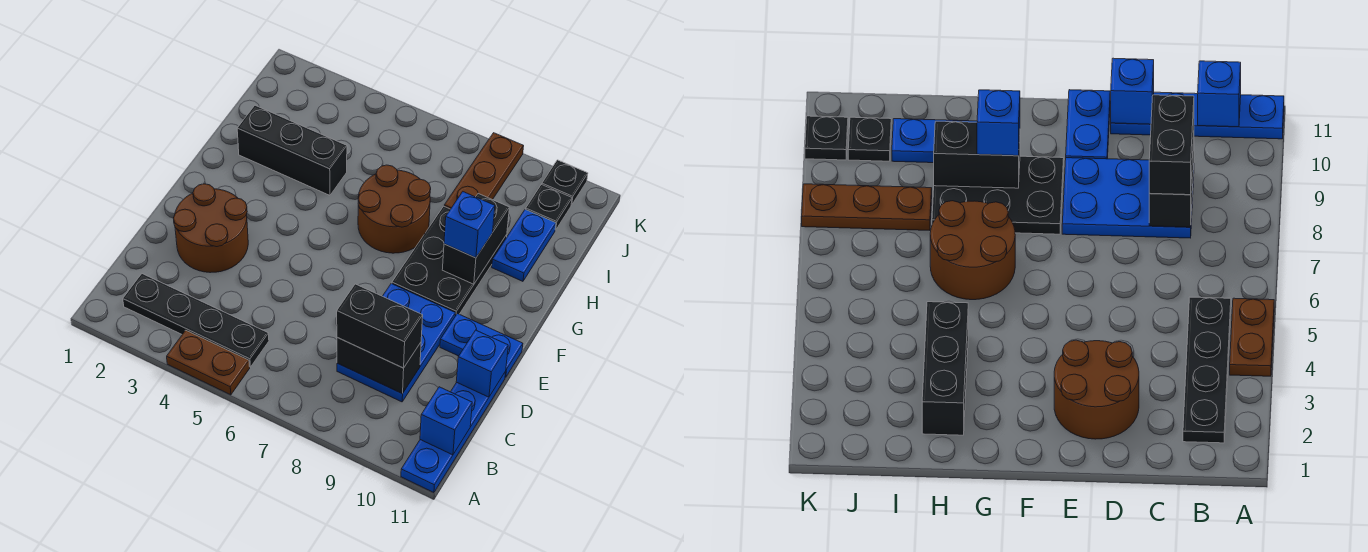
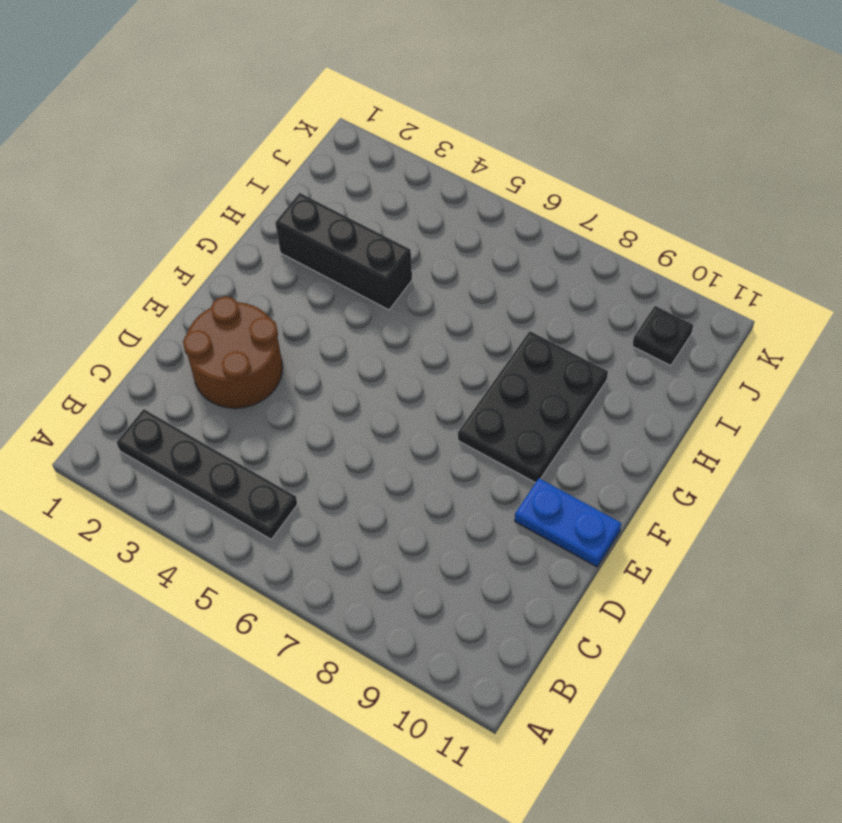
none -> brown 1x2 plate [167,330,250,395]
none -> blue 1x4 plate [401,371,506,493]
none -> blue 2x3 plate [337,284,456,402]

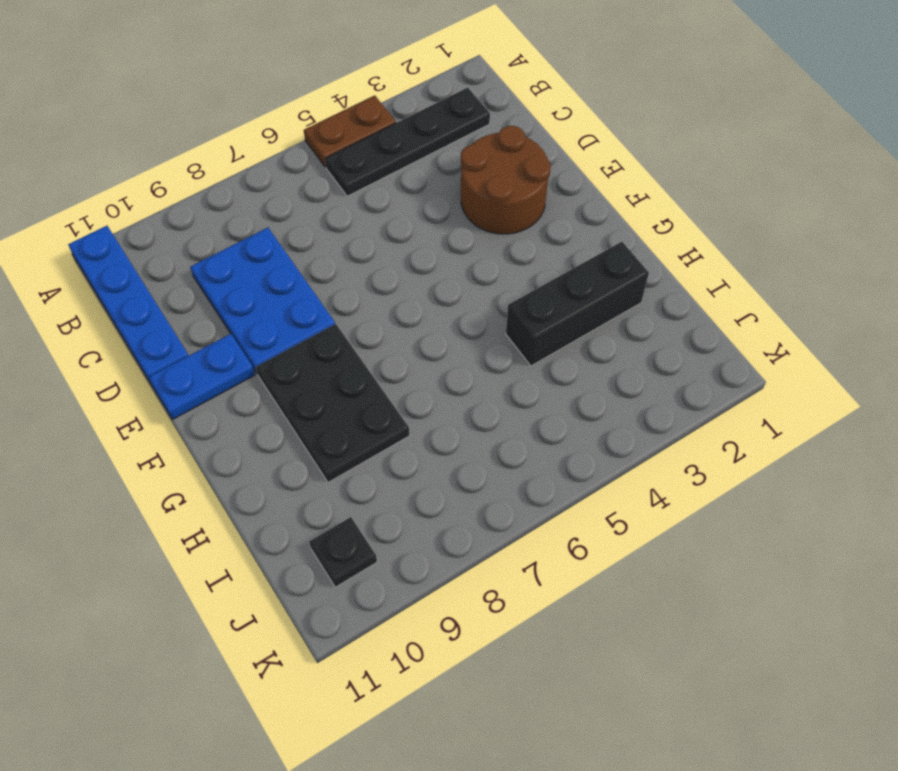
none -> brown 2x2 round brick [358,165,431,253]
none -> blue 1x2 plate [492,209,556,281]
none -> brown 1x3 plate [444,133,524,209]

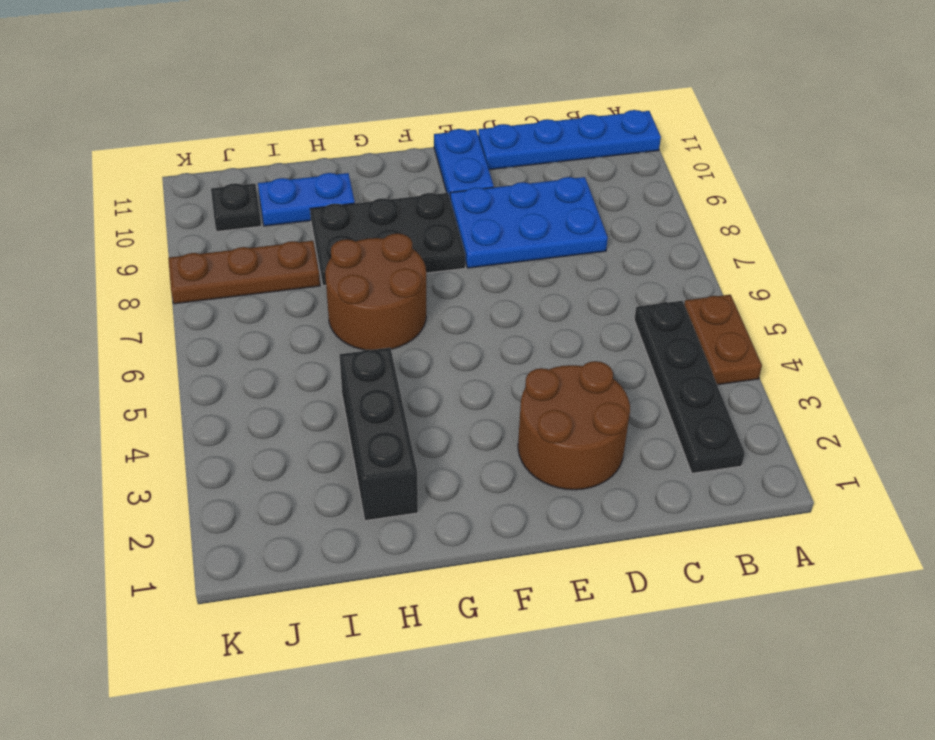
none -> black 1x1 plate [542,160,588,205]
none -> blue 1x1 brick [420,387,472,455]
none -> black 1x2 brick [337,338,421,394]

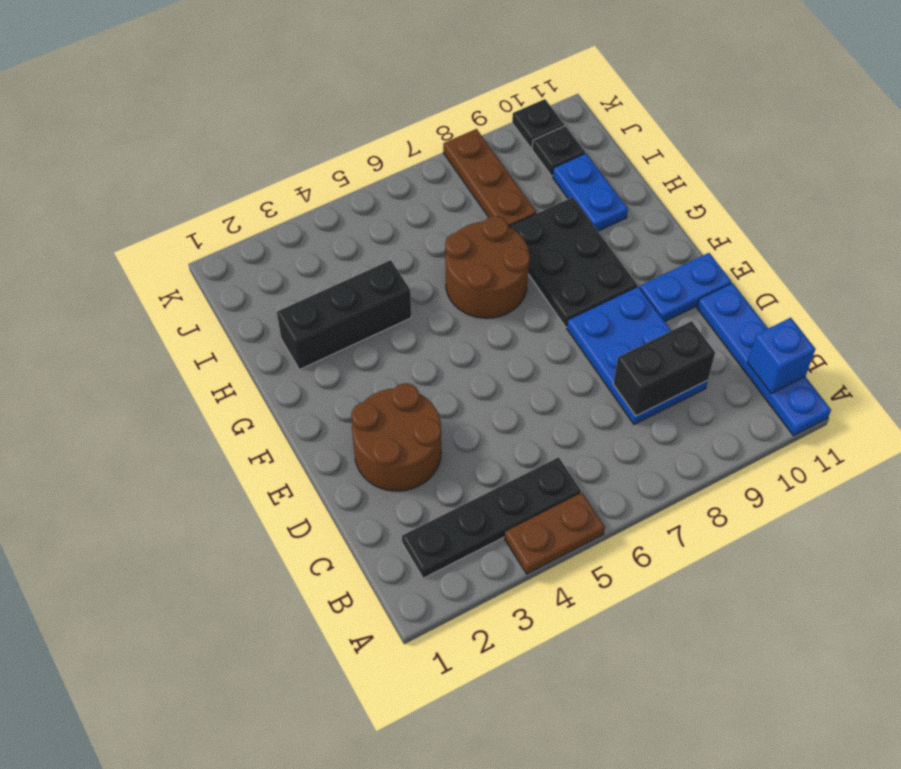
none -> blue 1x1 brick [456,330,508,397]
none -> black 1x2 brick [442,194,509,284]
none -> black 1x2 brick [337,284,423,368]

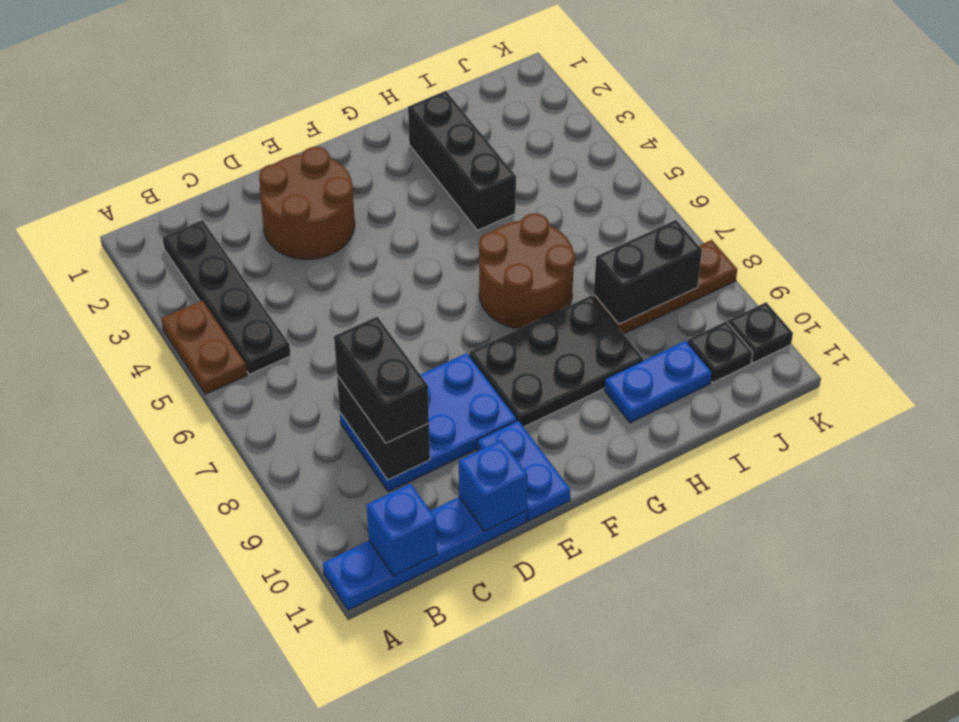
black 1x2 brick [594,220,702,324] -> black 1x2 brick moved to [442,194,509,284]
none -> blue 1x1 brick [444,192,495,258]

